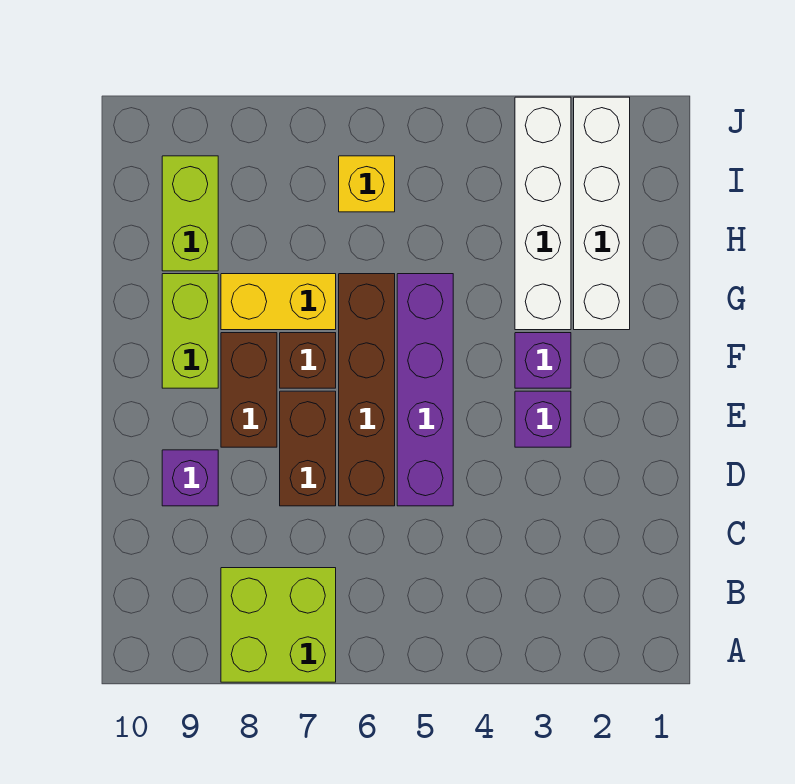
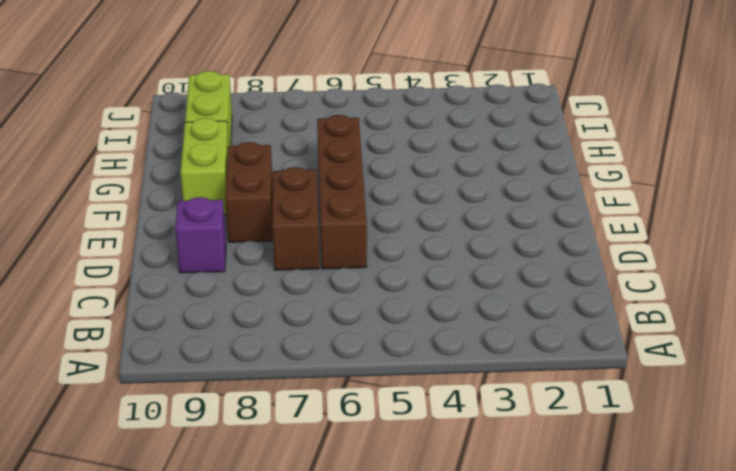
none -> lime 2x2 brick [221,568,336,682]
none -> purple 1x4 brick [397,274,453,506]
none -> purple 1x1 brick [515,391,571,447]

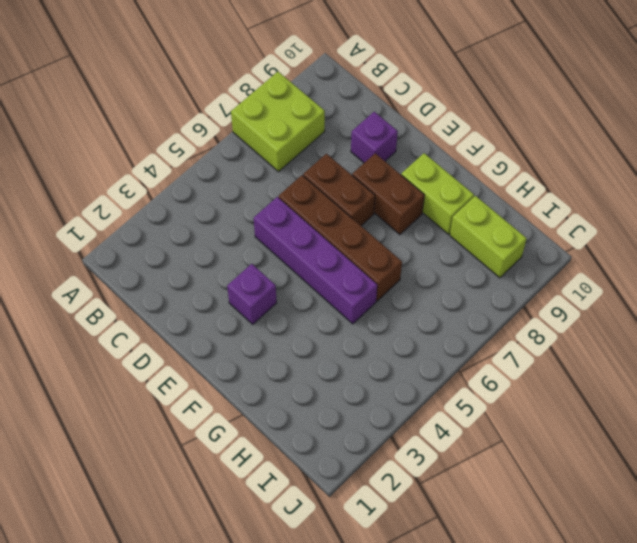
none -> purple 1x1 brick [515,333,571,388]
none -> brown 1x1 brick [280,333,336,388]
none -> white 1x4 brick [574,97,630,330]

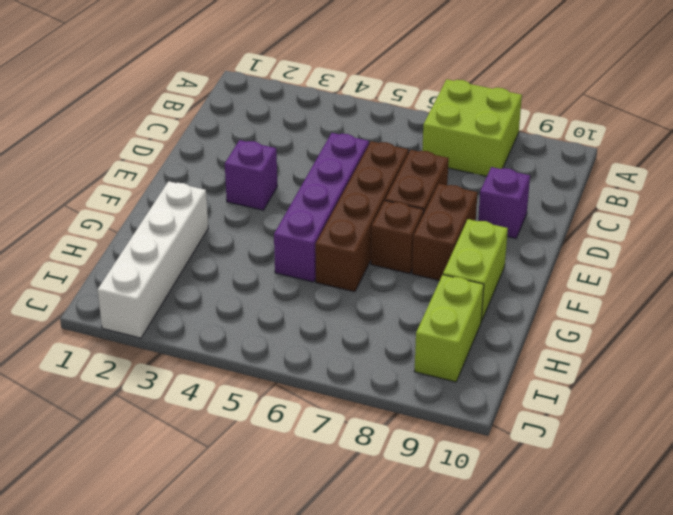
none -> purple 1x1 brick [515,333,571,388]
none -> white 1x4 brick [515,97,571,330]
none -> yellow 1x2 brick [221,274,336,330]

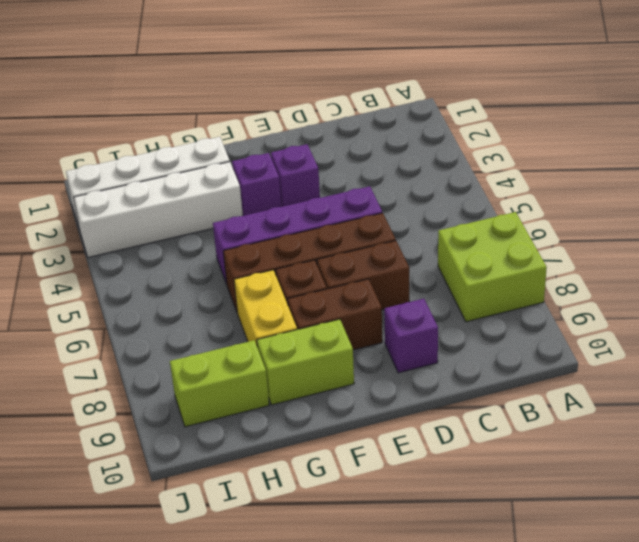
none -> yellow 1x1 brick [339,156,395,212]

